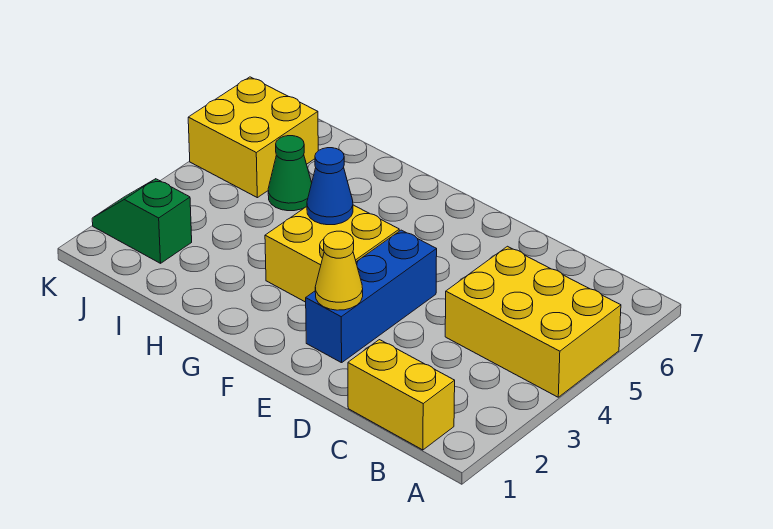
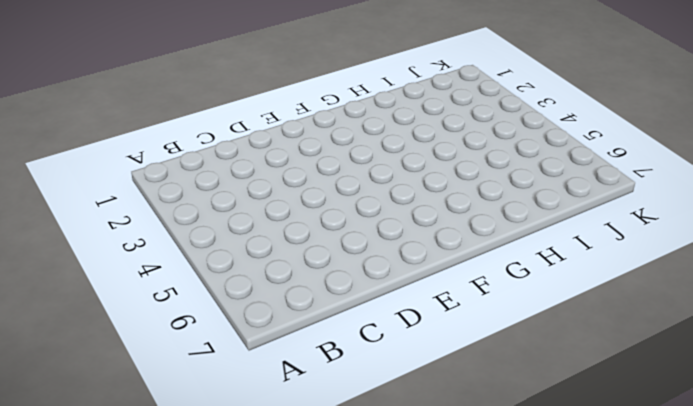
none -> yellow 2x3 brick [445,246,621,397]
none -> yellow 1x2 brick [348,340,455,450]

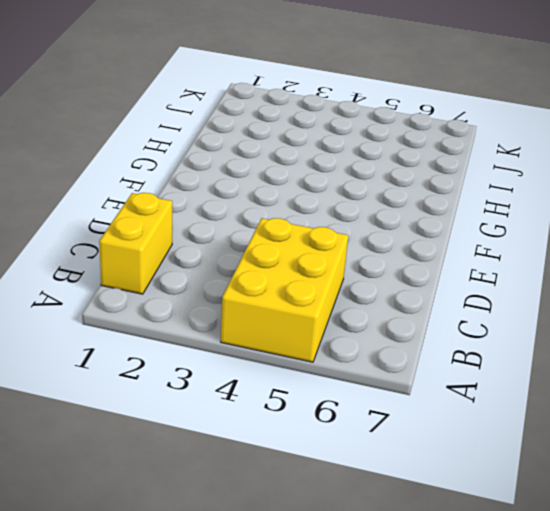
none -> blue 1x3 brick [306,230,437,363]
none -> yellow 2x2 brick [265,205,399,302]

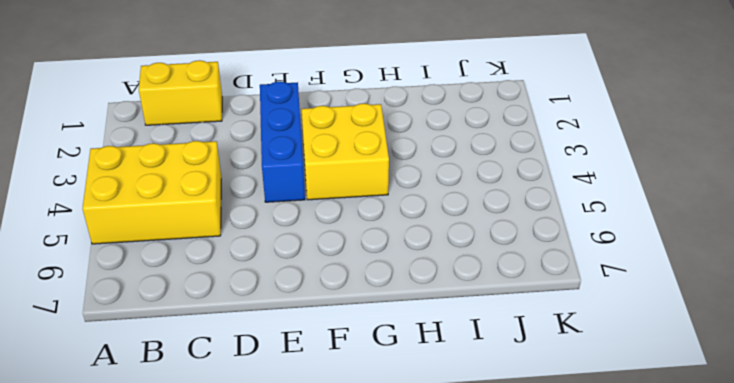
none -> green 1x1 cone [268,136,312,211]
none -> green 1x2 slope [92,179,192,263]

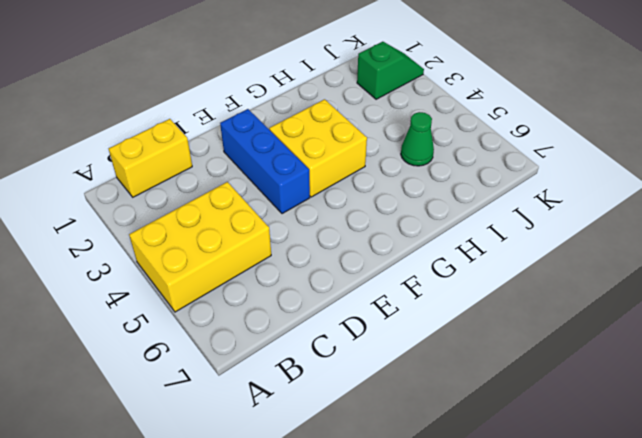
none -> yellow 2x2 brick [188,77,318,198]
none -> yellow 1x1 cone [315,231,363,310]

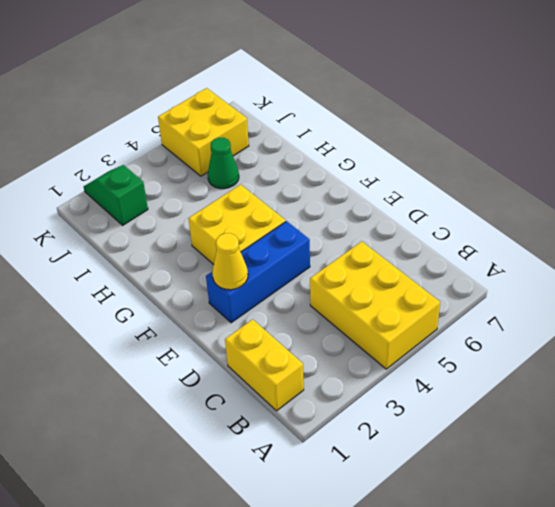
none -> blue 1x1 cone [307,148,353,225]

